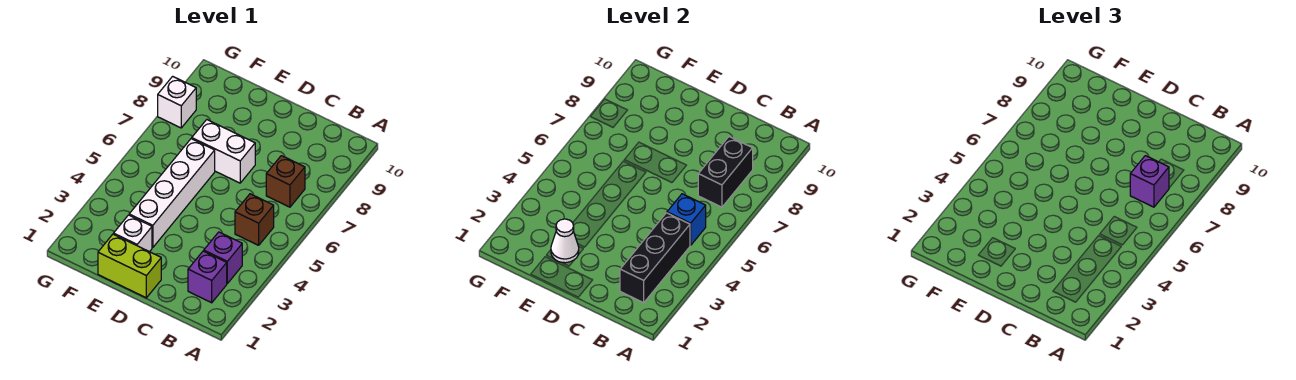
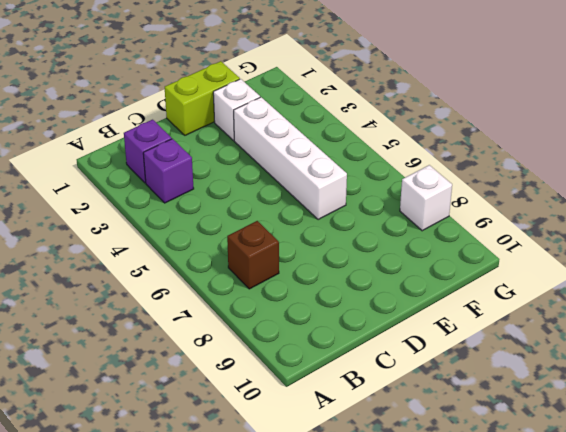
none -> brown 1x1 brick [235,194,274,245]
none -> white 1x2 brick [192,120,255,183]
none -> black 1x3 brick [620,213,690,303]

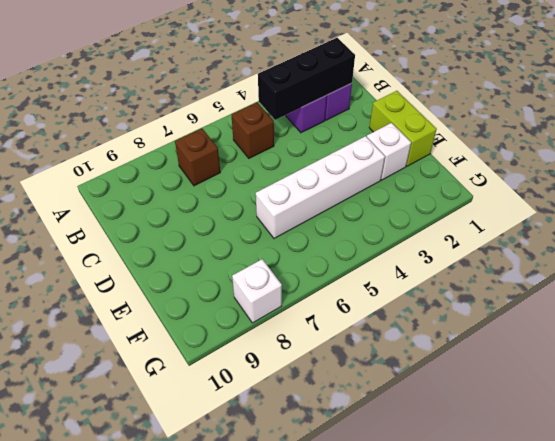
none -> white 1x2 brick [192,120,255,183]
none -> blue 1x1 brick [667,194,706,245]
none -> black 1x2 brick [698,137,753,207]

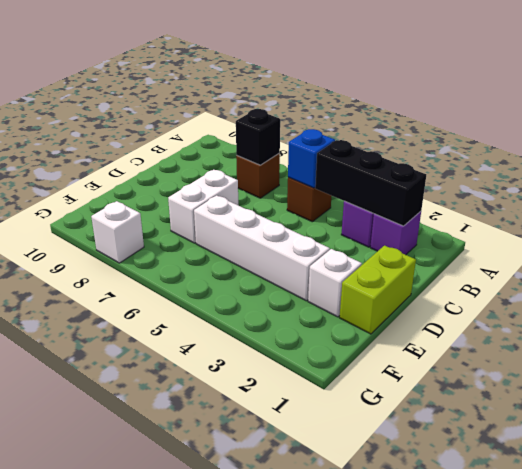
black 1x1 brick [236,109,280,165] -> black 1x2 brick [698,137,753,207]
none -> white 1x1 cone [551,219,579,263]
none -> purple 1x1 brick [1130,156,1169,207]

